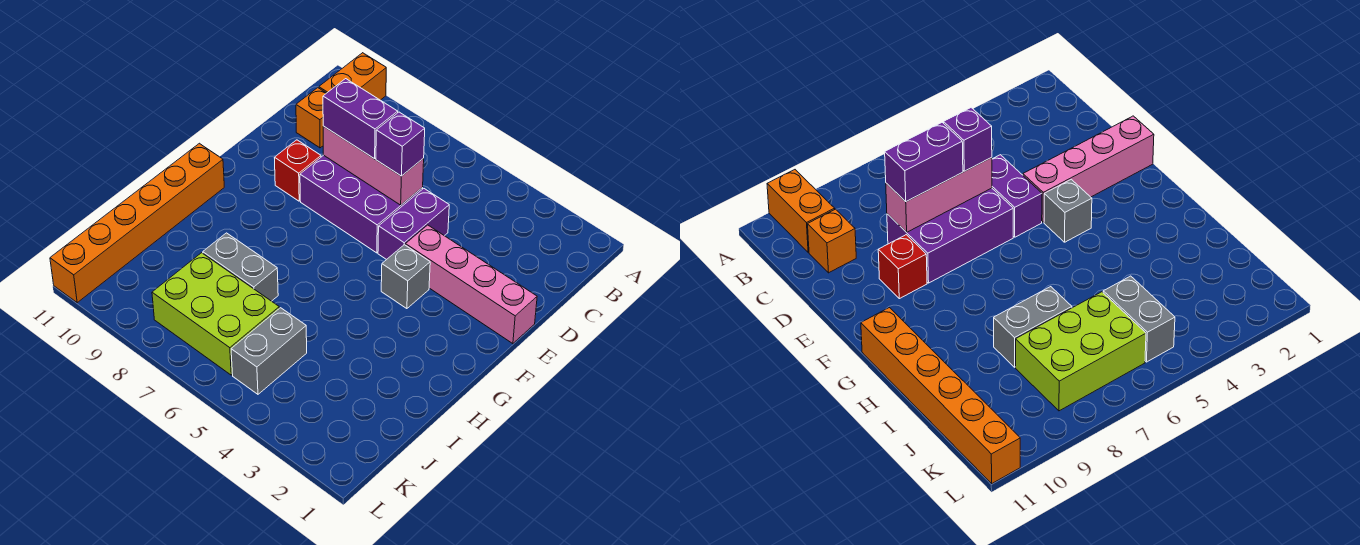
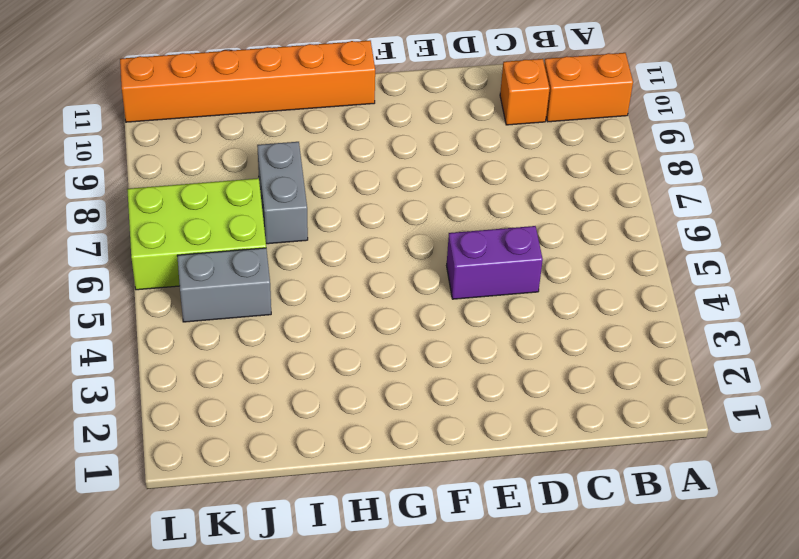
lime 2x3 brick [127,178,266,290] -> lime 2x3 brick turned to [152,253,279,375]
none -> purple 2x3 brick [300,155,423,253]
none -> pink 1x4 brick [405,225,537,344]
none -> red 1x1 brick [274,140,321,201]

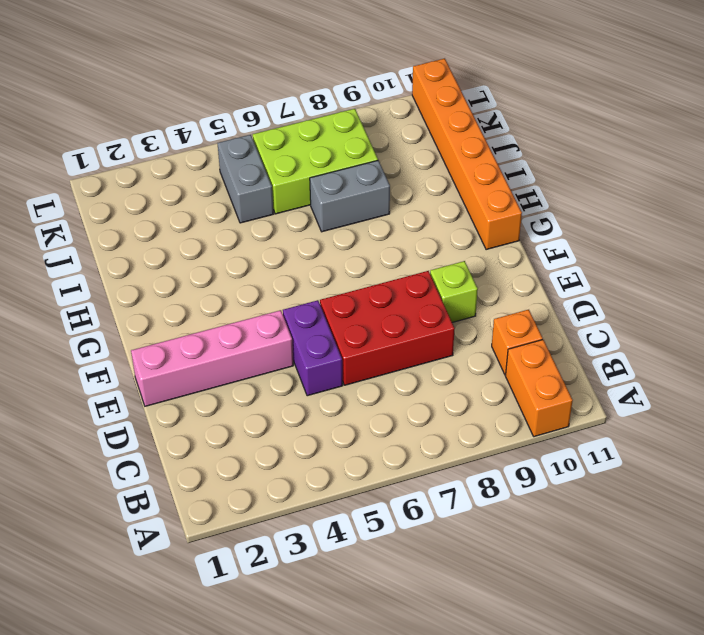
red 2x3 brick [320,271,455,385] -> purple 2x3 brick [300,155,423,253]
lime 1x1 brick [430,261,478,322] -> red 1x1 brick [274,140,321,201]
none -> grey 1x1 brick [381,245,430,309]
none -> pink 1x3 brick [323,126,424,205]
none -> purple 1x1 brick [376,112,425,176]

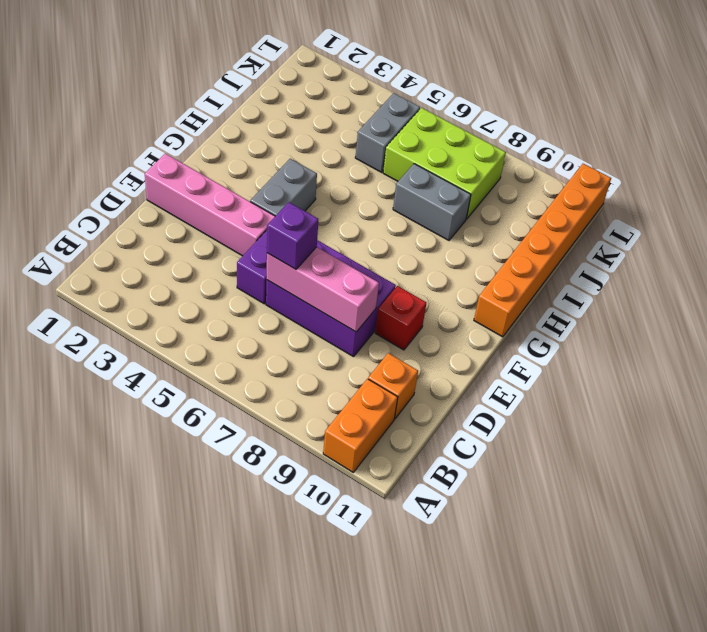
grey 1x2 brick [250,159,317,216] -> grey 1x1 brick [381,245,430,309]
none -> purple 1x2 brick [323,79,398,159]

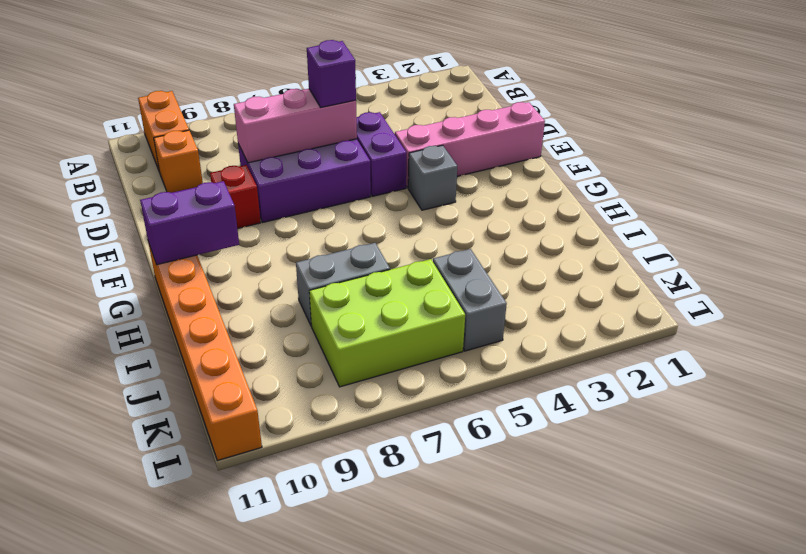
purple 1x2 brick [140,181,239,265] -> purple 1x2 brick moved to [323,79,398,159]

